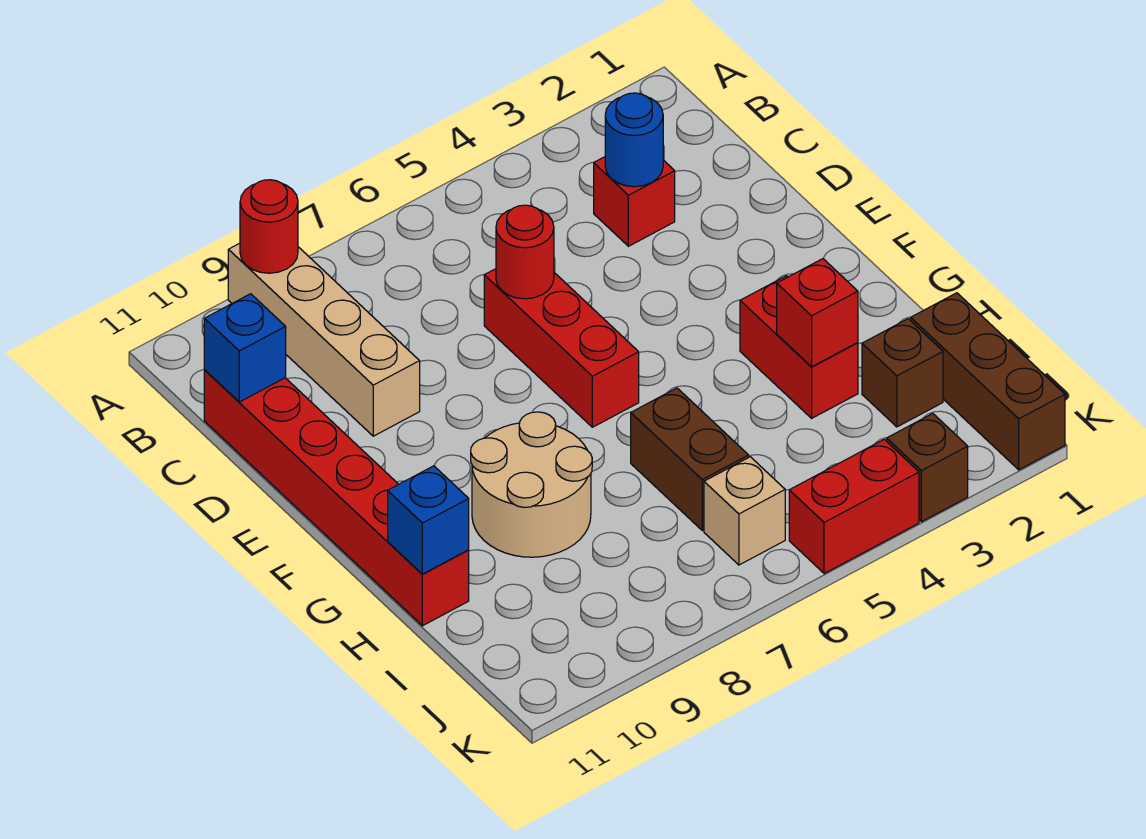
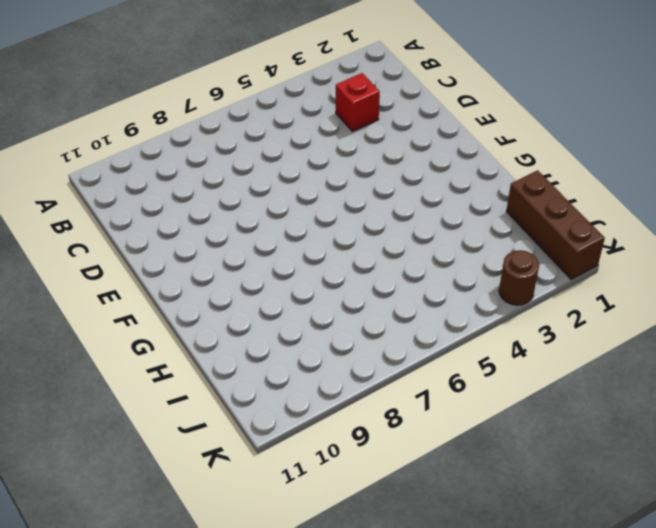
brown 1x1 round brick [499,250,539,305] -> brown 1x1 brick [887,414,968,522]
none -> tan 1x4 brick [228,243,420,436]
none -> red 1x6 brick [204,370,469,626]
none -> red 1x3 brick [484,269,639,427]

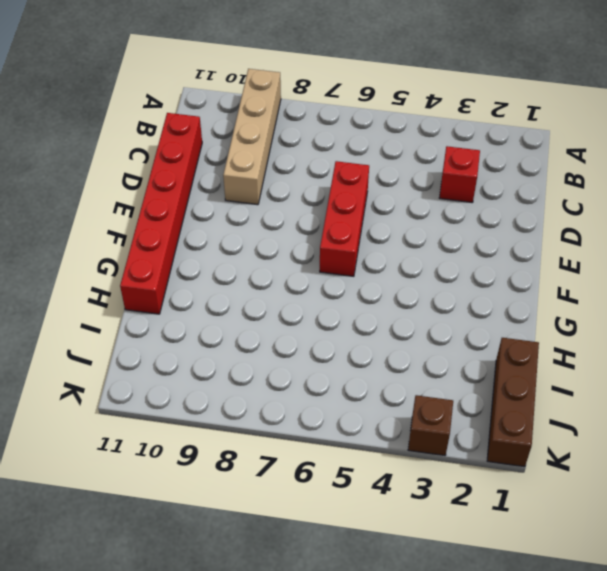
none -> red 1x2 brick [740,276,858,418]
none -> tan 2x2 round brick [471,412,592,557]
none -> brown 1x2 brick [631,388,749,530]

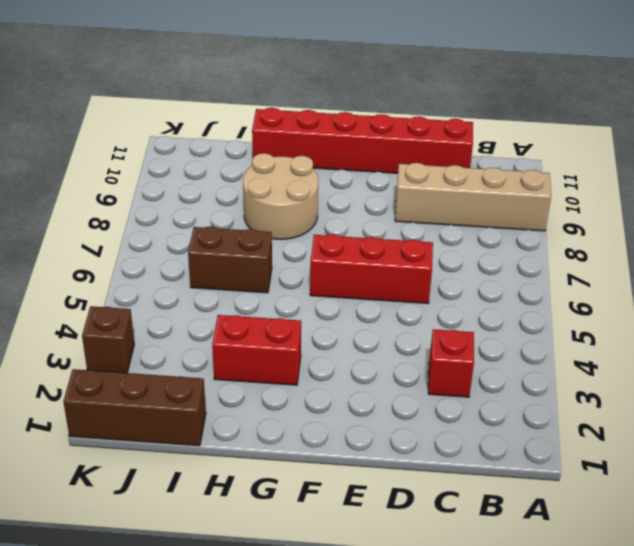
none -> brown 1x1 brick [862,319,943,427]
none -> tan 1x1 brick [704,457,785,565]
none -> red 1x2 brick [789,439,919,574]

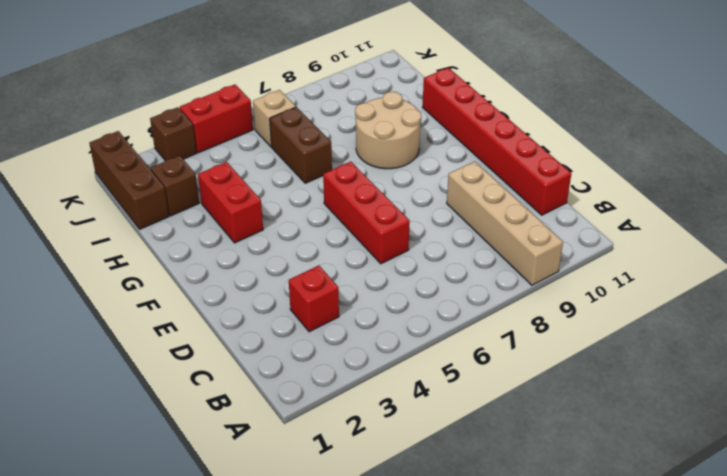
none -> red 1x1 round brick [240,180,298,273]
none -> blue 1x1 round brick [605,93,663,187]
none -> blue 1x1 brick [204,294,286,402]

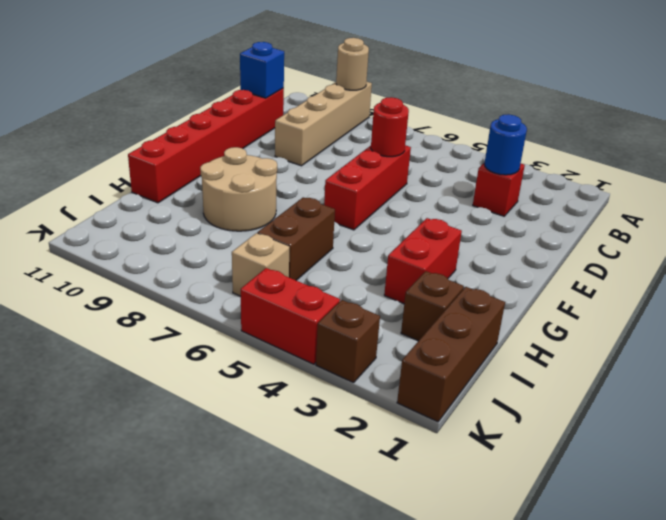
tan 1x1 round brick [336,38,369,90] -> red 1x1 round brick [240,180,298,273]
none -> red 1x1 brick [777,259,858,367]
none -> blue 1x1 brick [388,466,469,574]

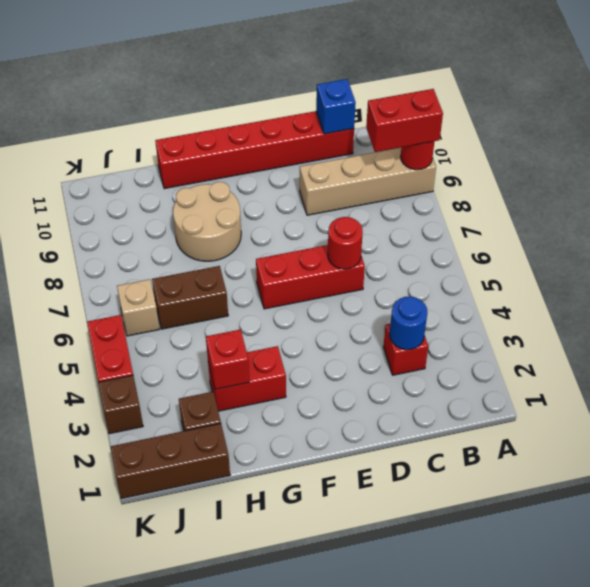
red 1x2 brick [366,89,443,152] -> none
none -> blue 1x1 brick [388,466,469,574]

